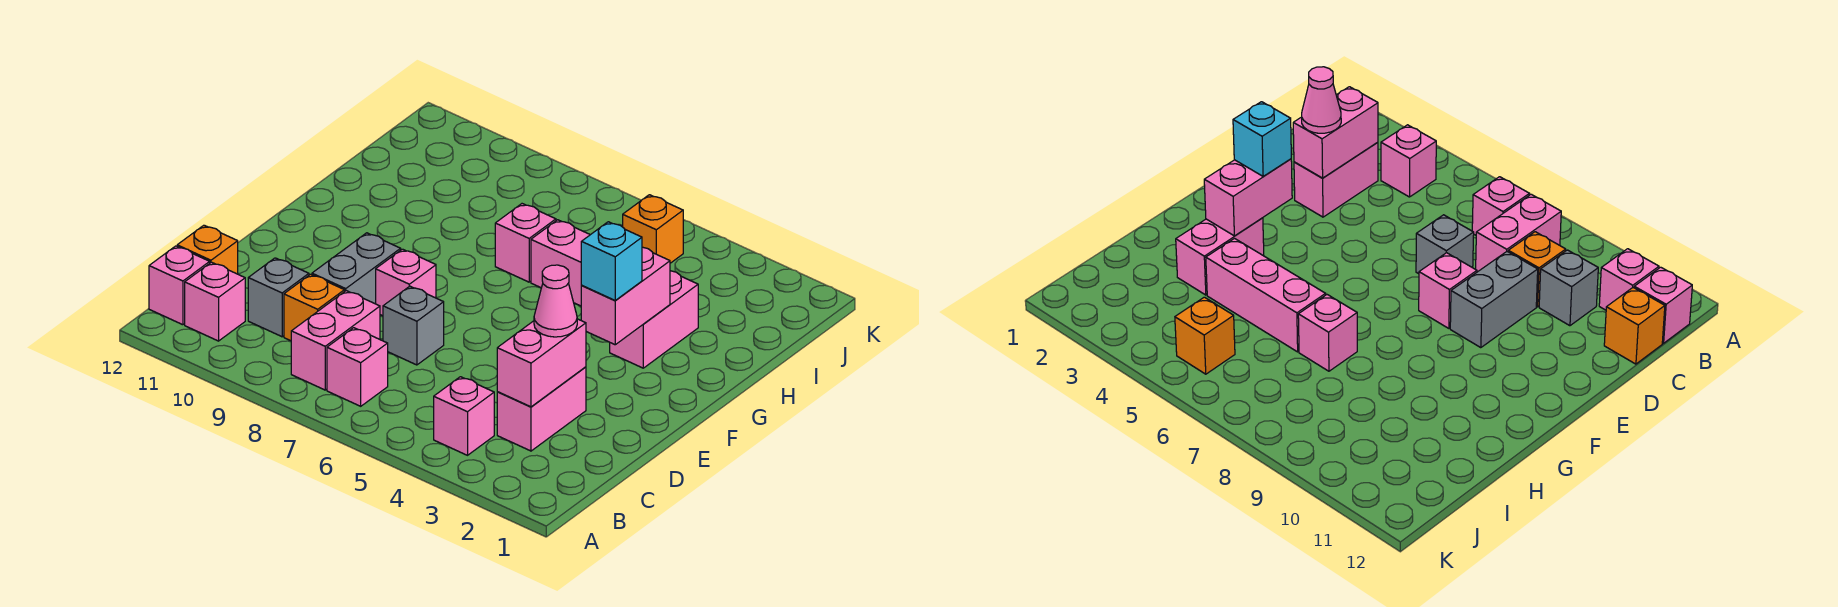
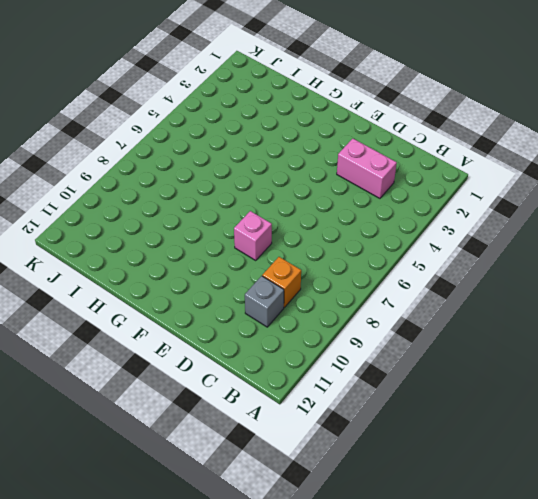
none -> pink 1x1 brick [434,377,494,455]
none -> pink 1x1 brick [327,328,388,406]
none -> pink 1x2 brick [291,291,380,390]

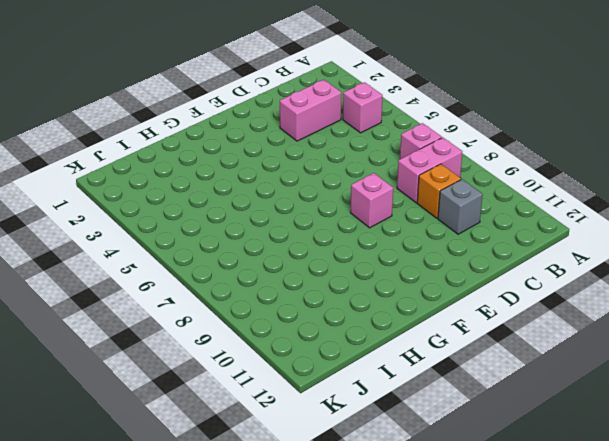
none -> pink 1x1 brick [185,262,245,341]
none -> pink 1x1 brick [149,246,210,325]
none -> orange 1x1 brick [177,225,238,274]

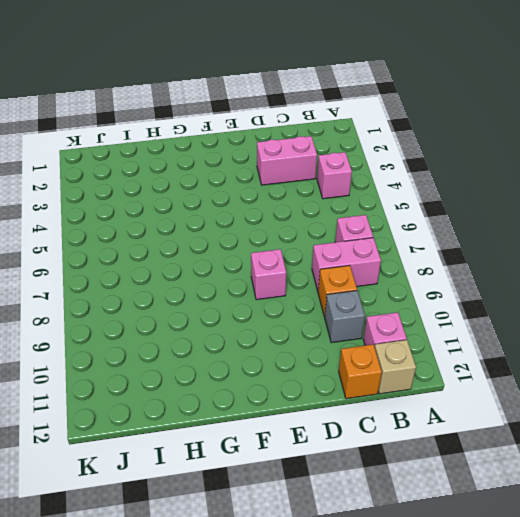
tan 1x1 brick [375,340,416,394] -> pink 1x1 brick [149,246,210,325]
none -> grey 1x1 brick [383,286,444,365]
none -> grey 1x2 brick [312,233,401,304]
none -> pink 1x2 brick [610,271,698,368]

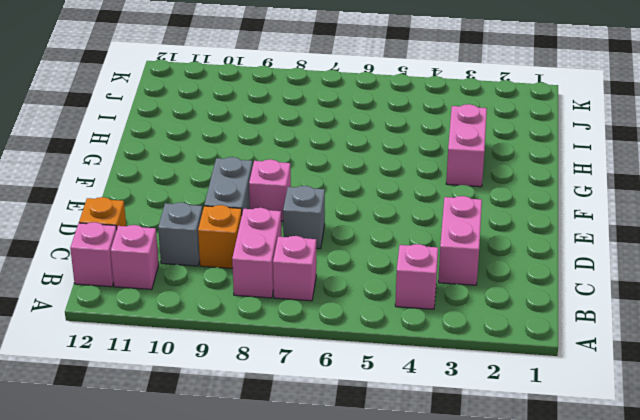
none -> pink 1x3 brick [531,220,590,306]
none -> pink 1x1 brick [495,204,556,282]
none -> orange 1x1 brick [623,195,683,263]

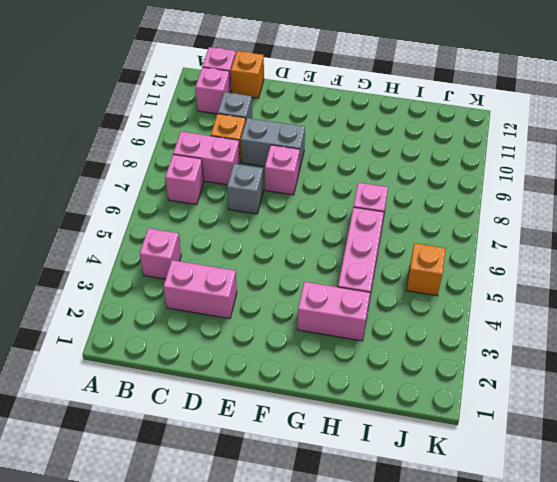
none -> pink 1x2 brick [497,319,586,407]
none -> pink 1x2 brick [581,247,670,345]
none -> pink 1x1 cone [534,265,577,337]

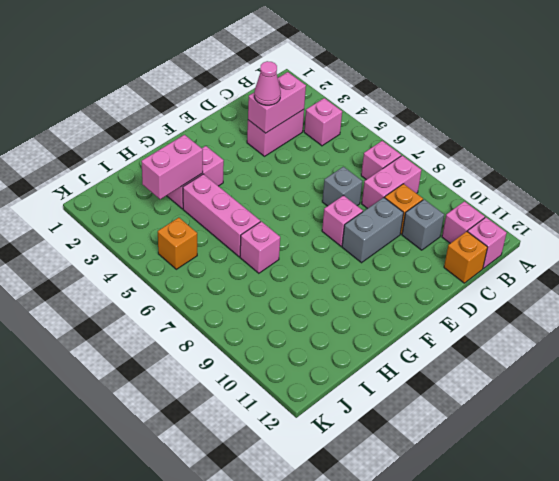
pink 1x2 brick [141,135,203,199] -> pink 1x2 brick moved to [581,247,670,345]
none -> cyan 1x1 brick [581,222,642,301]

